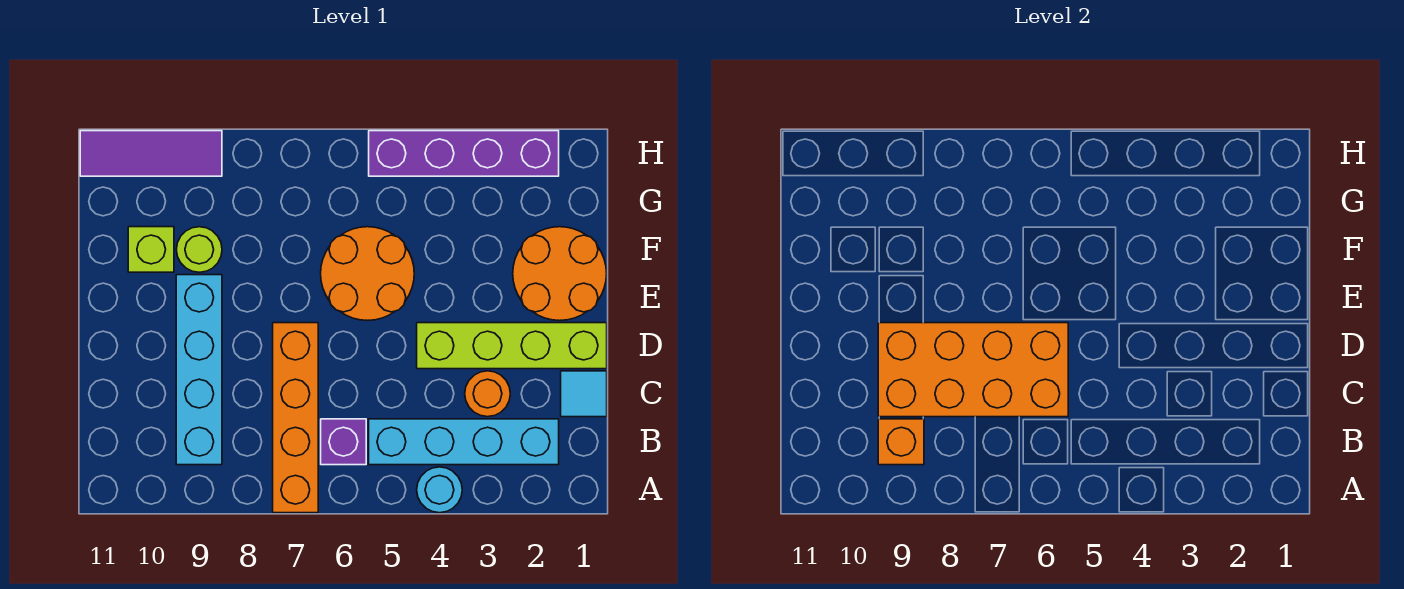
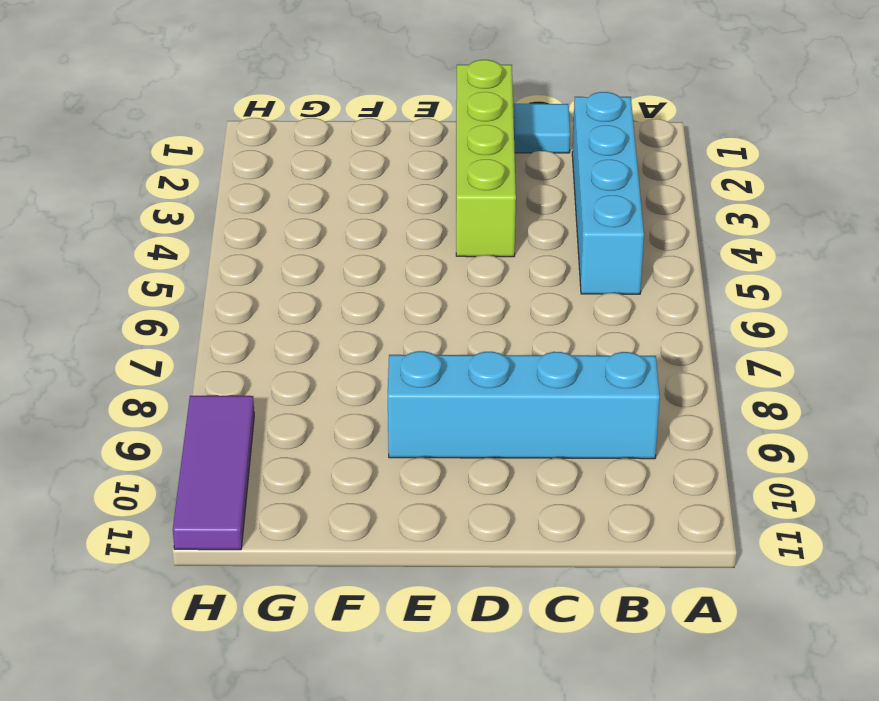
none -> cyan 1x1 round brick [417,467,462,513]
none -> orange 1x4 brick [273,323,318,513]
none -> purple 1x1 brick [321,419,366,465]

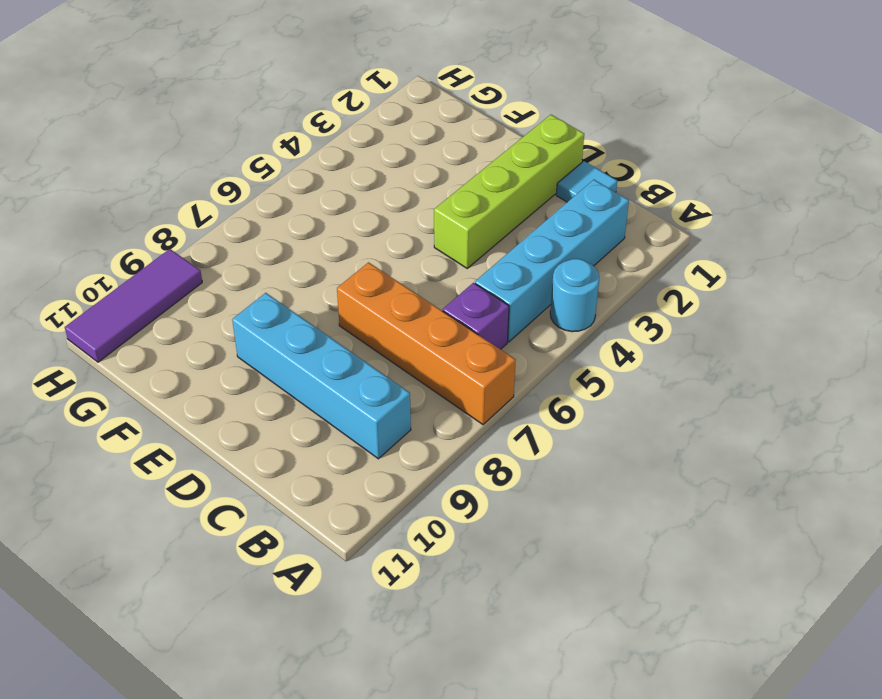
none -> orange 1x1 round brick [465,371,510,417]
none -> orange 2x2 round brick [513,227,607,321]
none -> orange 2x2 round brick [321,227,414,320]

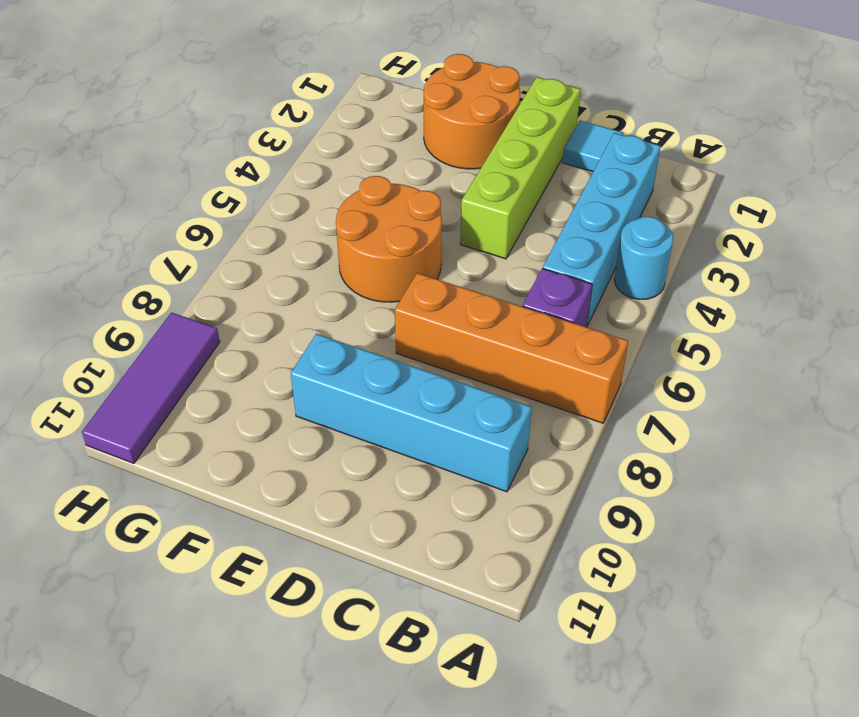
none -> orange 1x1 round brick [465,371,510,417]
none -> lime 1x1 round brick [176,227,222,272]
none -> lime 1x1 brick [128,227,174,272]

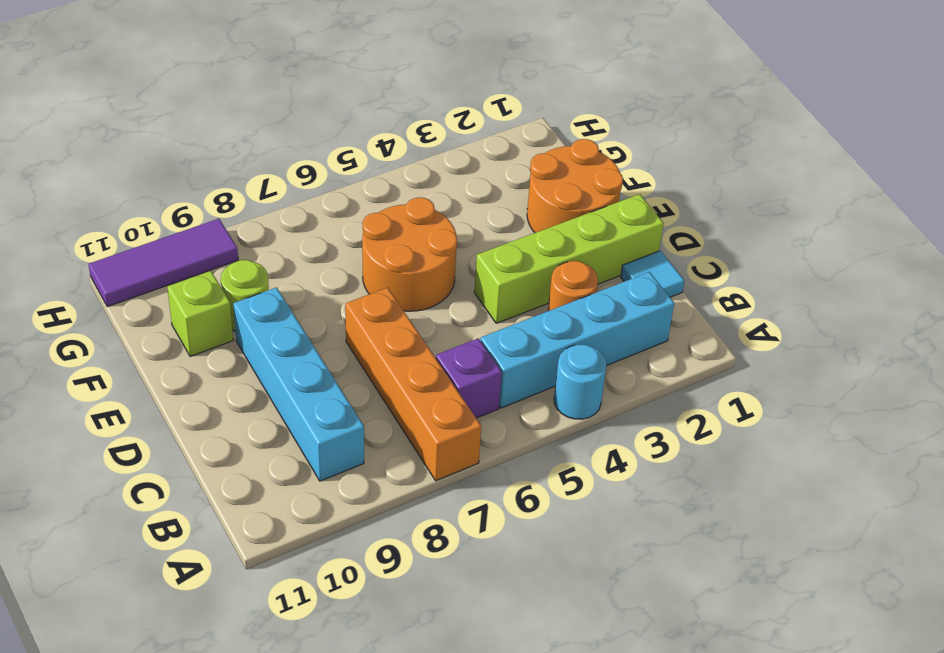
none -> purple 1x4 brick [369,131,559,176]
none -> orange 1x1 brick [878,419,924,465]
none -> orange 2x4 brick [878,323,1068,417]

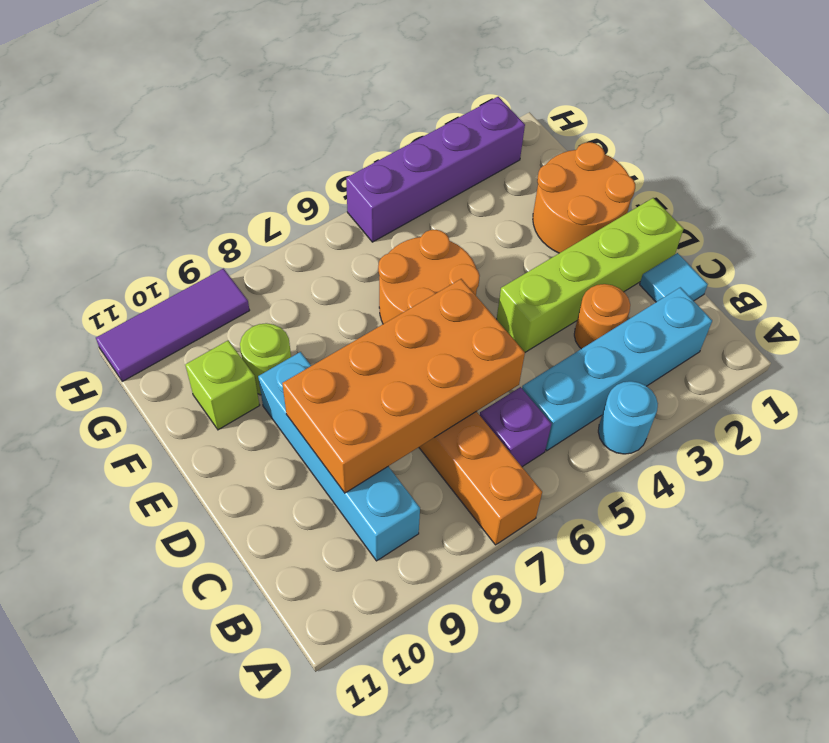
none -> orange 1x1 brick [878,419,924,465]

